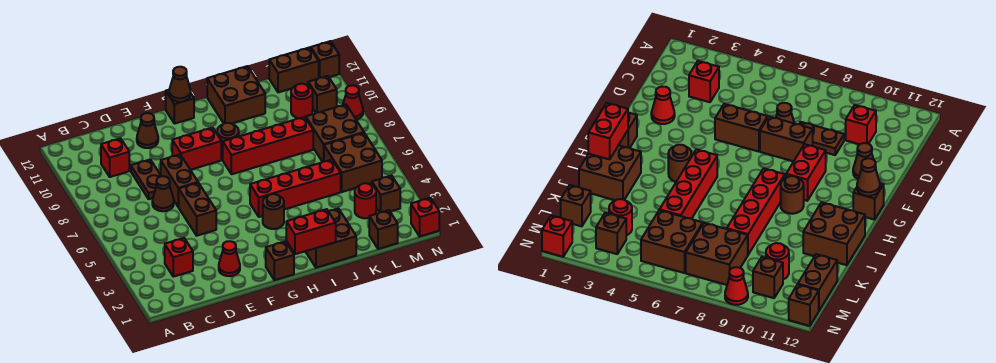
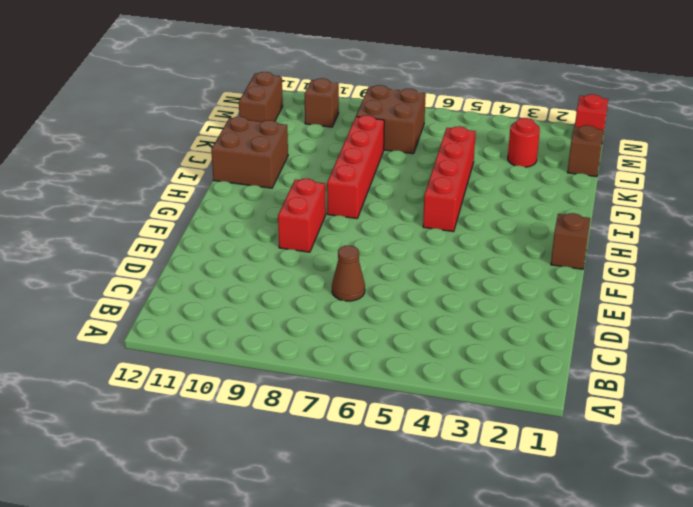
none -> red 1x1 brick [165,238,193,277]
none -> red 1x1 brick [101,138,129,177]
none -> brown 1x2 plate [131,159,161,199]
none -> red 1x1 cone [219,241,240,276]

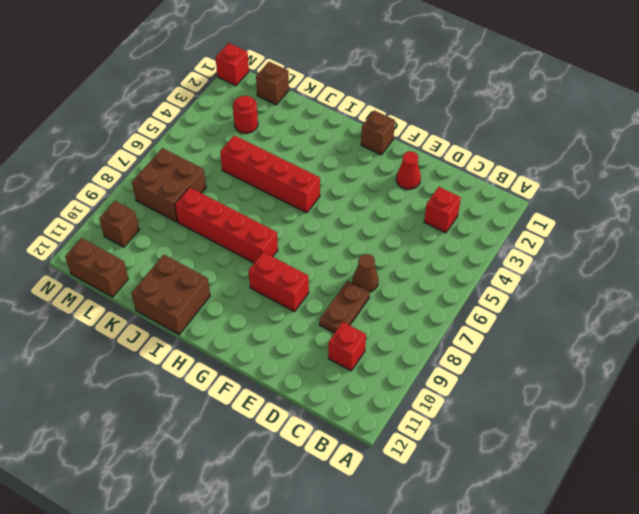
none -> brown 1x2 brick [179,183,216,236]
none -> brown 1x2 brick [161,154,198,207]
none -> brown 1x1 cone [137,113,158,148]
none -> brown 1x1 brick [166,90,194,124]

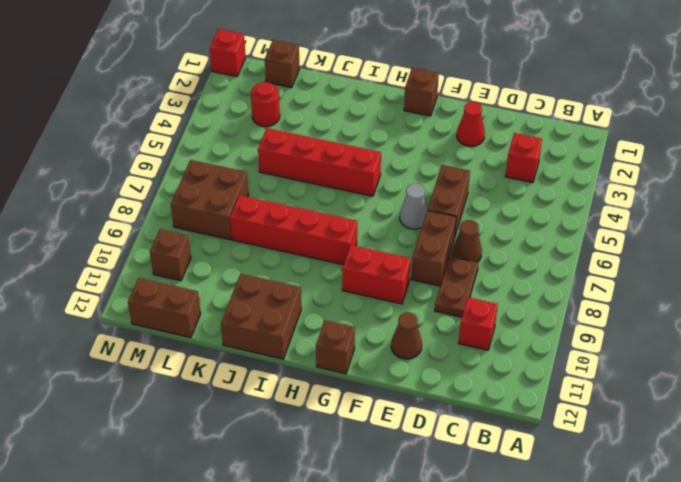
grey 1x1 cone [400,184,428,229] -> none
none -> brown 1x1 round brick [263,194,284,229]
none -> brown 1x1 round brick [217,123,239,157]
none -> brown 2x2 brick [305,208,356,268]
none -> brown 2x2 brick [324,133,382,192]

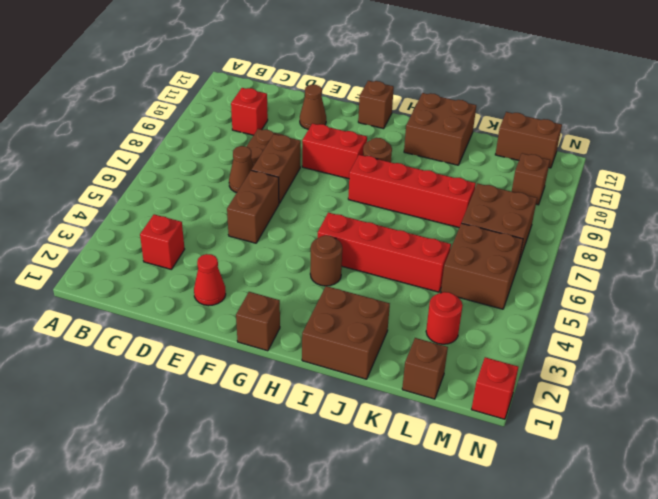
none -> red 1x1 round brick [291,84,313,118]
none -> brown 1x1 brick [372,176,400,213]
none -> red 1x1 cone [343,85,363,120]
none -> brown 1x1 brick [311,41,339,78]

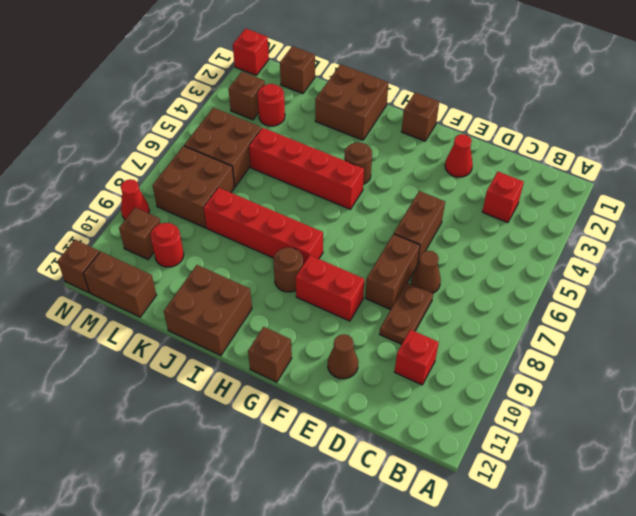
none -> brown 1x1 cone [169,67,191,102]
none -> red 1x2 brick [286,209,336,254]

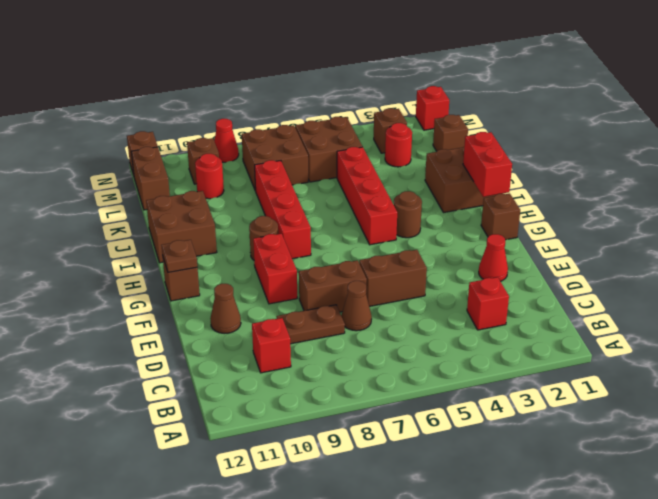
brown 1x1 plate [162,240,197,272] -> brown 1x1 cone [169,67,191,102]

